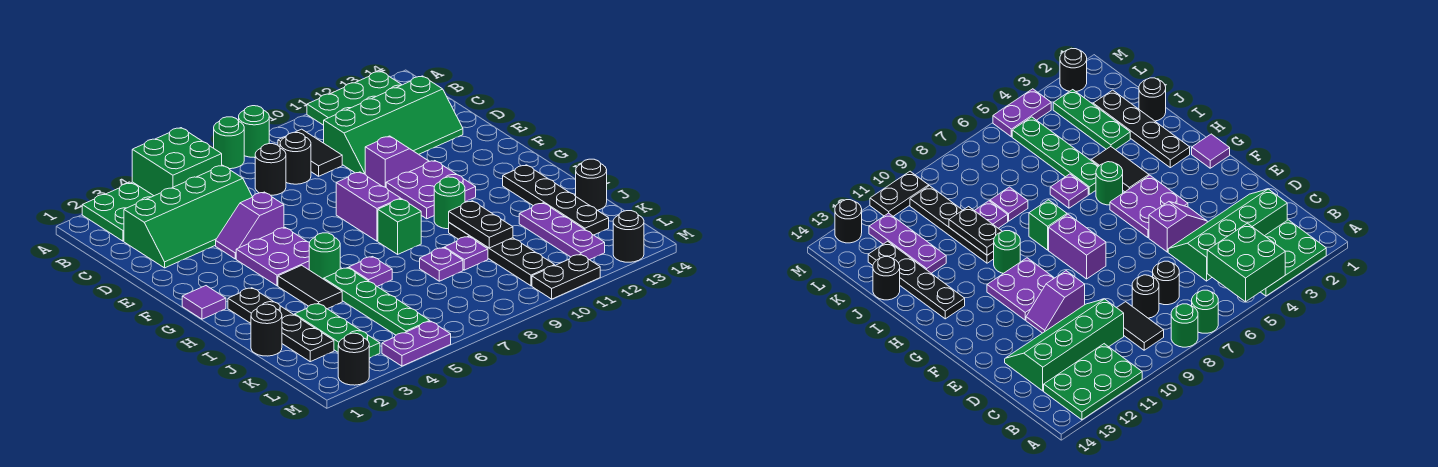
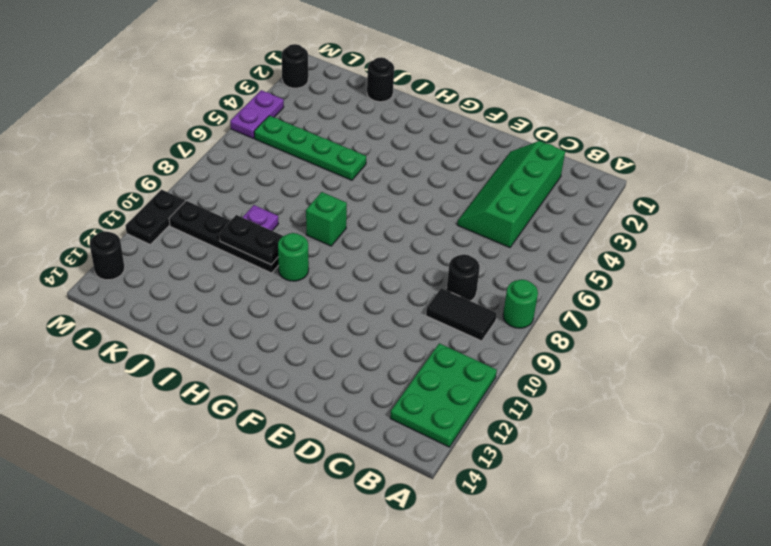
none -> green 2x3 plate [82,182,153,241]
none -> green 1x1 round brick [214,117,244,169]
none -> black 1x1 round brick [255,144,286,195]
none -> green 2x4 slope [324,76,463,174]

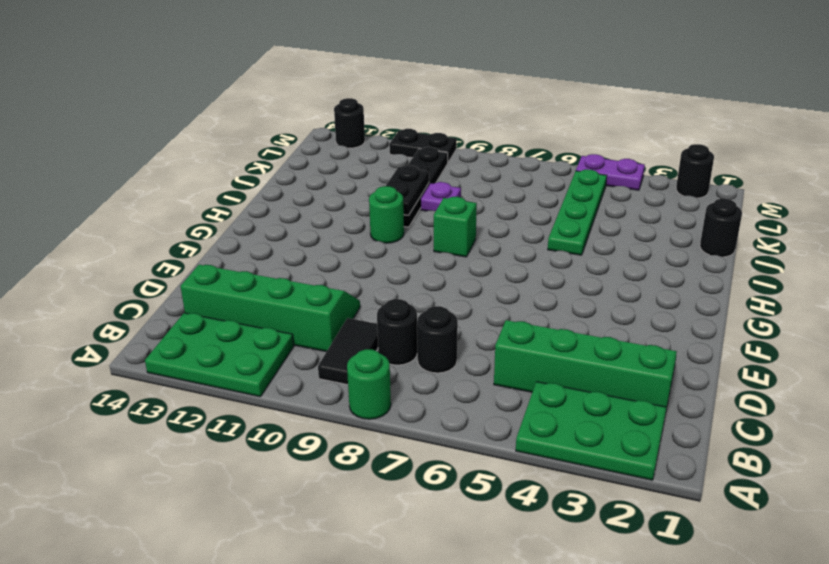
none -> green 1x1 round brick [214,117,244,169]
none -> purple 1x2 slope [216,192,284,259]
none -> purple 1x2 slope [365,136,429,188]
none -> purple 2x2 plate [236,228,309,286]

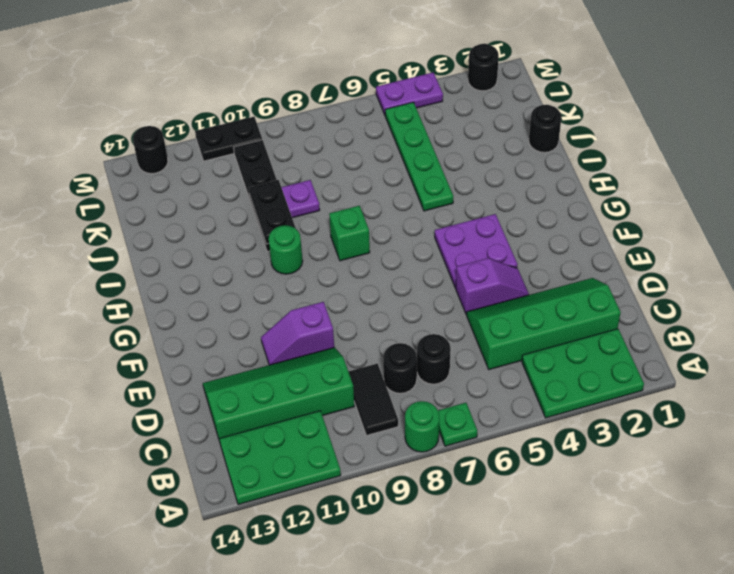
green 1x1 plate [438,403,477,446] -> green 1x1 round brick [214,117,244,169]
none -> purple 1x2 brick [336,172,401,241]
none -> purple 2x2 plate [386,161,476,219]
none -> purple 1x1 tile [182,286,226,319]
none -> black 1x4 plate [228,288,334,362]

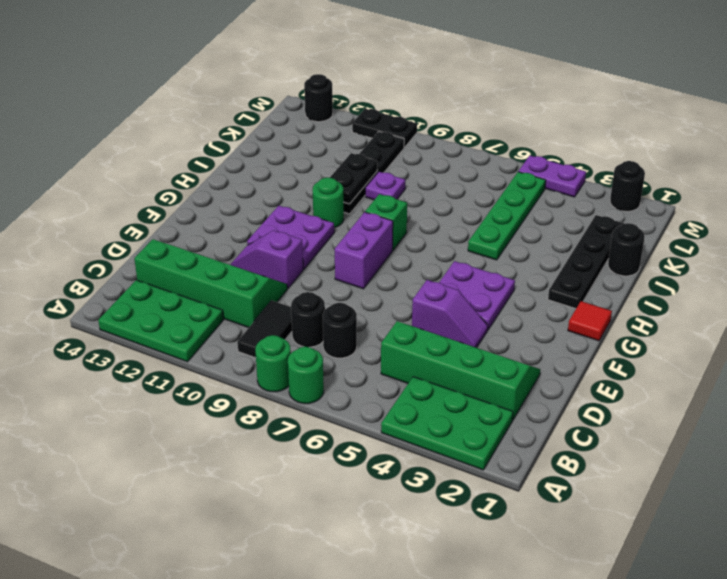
red 1x1 tile [568,301,612,341] -> purple 1x1 tile [182,286,226,319]
none -> black 1x2 tile [278,265,342,309]
none -> green 1x1 round brick [309,233,340,279]
none -> black 1x4 plate [503,165,609,235]
none -> purple 1x1 plate [349,257,392,287]

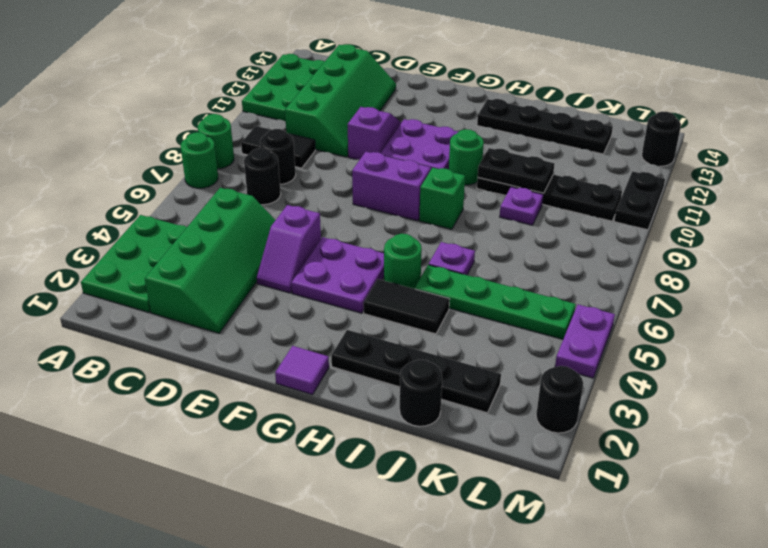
none -> green 1x3 plate [295,303,380,358]
none -> purple 1x1 plate [420,248,463,281]
none -> purple 1x3 plate [519,203,605,260]
none -> black 1x1 round brick [576,159,607,210]

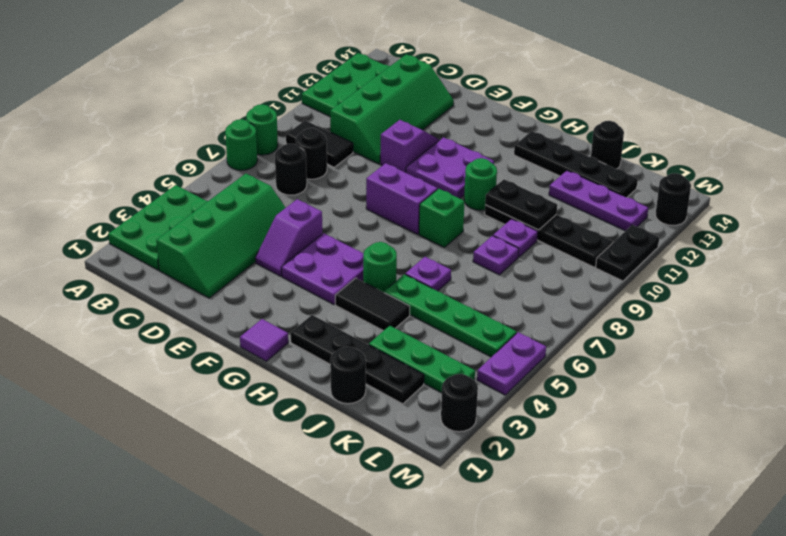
none -> green 2x2 brick [132,128,222,196]

